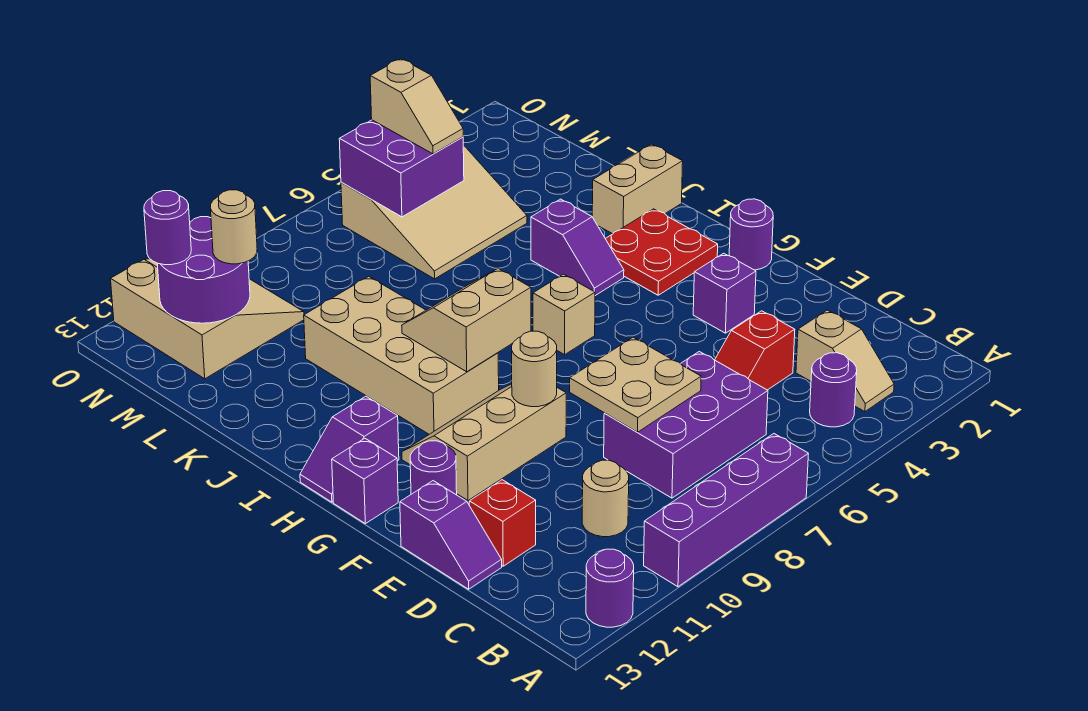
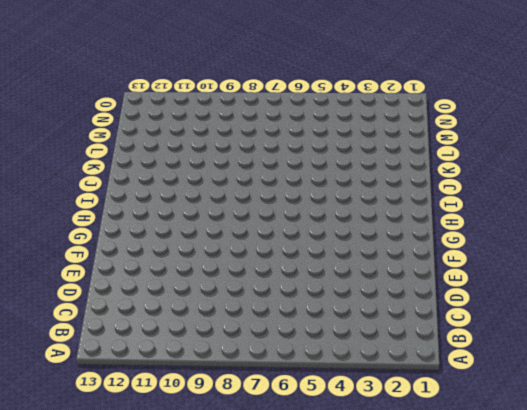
none -> purple 1x4 brick [644,434,808,587]
none -> purple 1x1 round brick [586,549,634,627]
none -> tan 1x2 slope [796,310,894,412]
none -> purple 1x1 round brick [810,353,857,427]

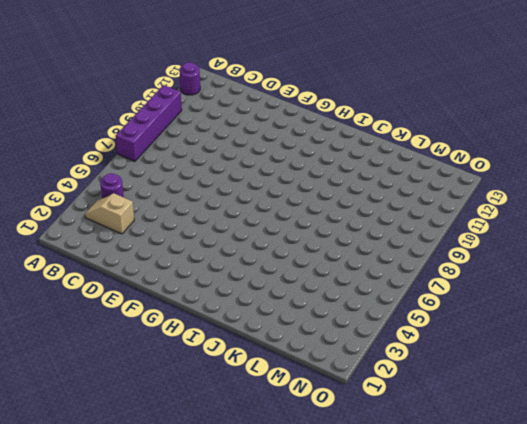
none -> purple 2x3 brick [604,352,768,498]
none -> tan 1x1 round brick [582,460,629,537]
none -> red 1x2 slope [715,311,795,390]
none -> red 1x1 brick [469,480,536,566]

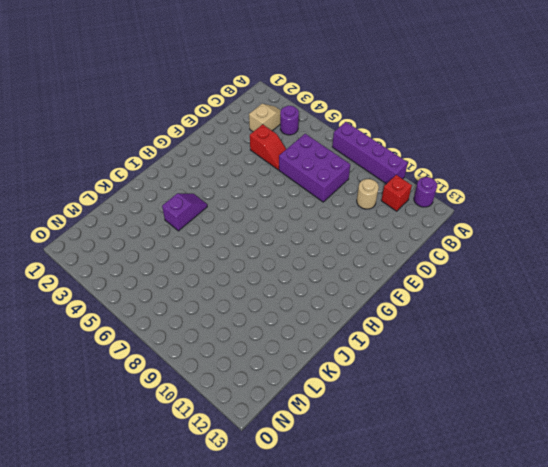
red 1x1 brick [381,175,412,211] -> red 1x1 brick moved to [469,480,536,566]
none -> purple 1x2 slope [400,481,502,589]
none -> purple 1x1 brick [693,253,756,333]
none -> tan 2x3 slope [402,384,566,501]
none -> purple 1x1 round brick [410,441,457,495]

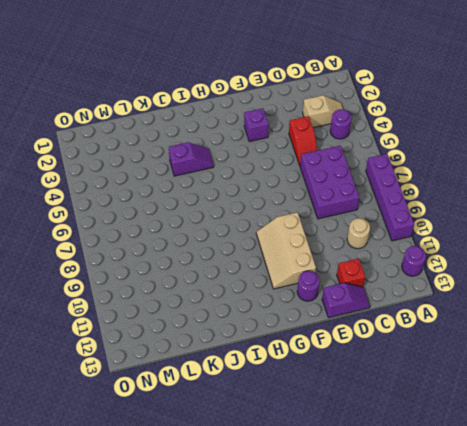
none -> purple 1x1 round brick [729,199,773,270]
none -> purple 1x1 brick [332,438,398,524]
none -> red 2x2 plate [605,209,718,295]
none -> tan 1x1 brick [533,274,595,355]

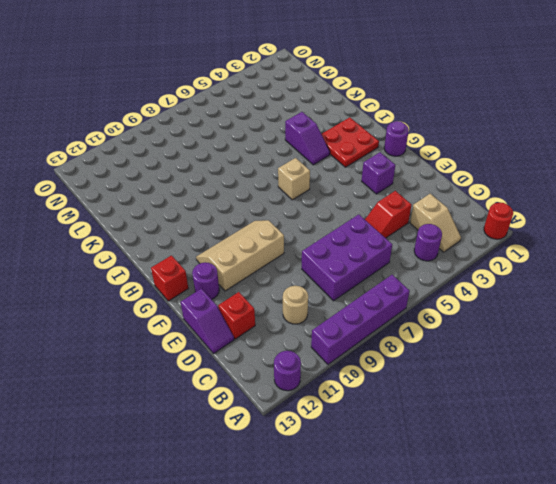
red 1x1 round brick [484,203,513,239] -> none
red 1x1 brick [151,256,188,301] -> purple 1x1 brick [332,438,398,524]
none -> tan 2x4 brick [304,276,499,434]
none -> purple 1x2 slope [300,396,399,502]
none -> tan 1x2 brick [592,144,683,234]
none -> tan 3x3 slope [341,145,527,279]

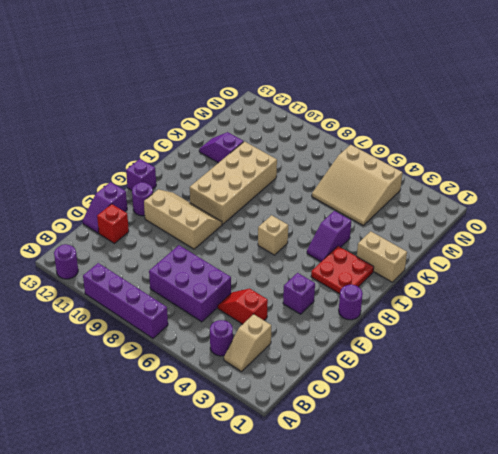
purple 1x2 slope [199,132,244,163] -> purple 1x2 slope moved to [300,396,399,502]
none -> tan 1x1 round brick [582,460,629,537]
none -> tan 3x3 slope [111,259,304,379]
none -> tan 2x2 plate [570,337,701,432]
none -> tan 1x1 round brick [512,331,557,407]

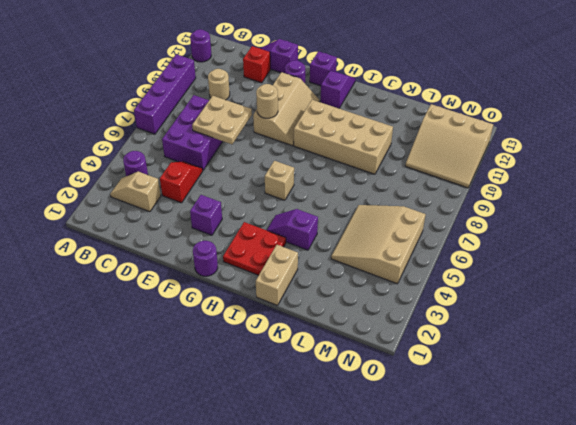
none -> tan 2x2 slope [402,268,531,372]
none -> purple 2x2 brick [339,120,464,217]
none -> purple 2x2 round brick [157,217,250,323]
none -> tan 1x2 slope [370,59,463,154]

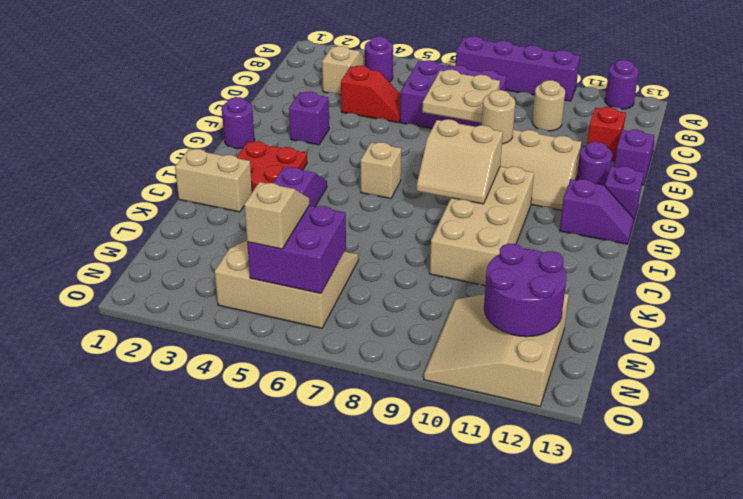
none -> tan 1x1 round brick [210,190,257,264]
none -> purple 1x1 round brick [144,191,191,265]

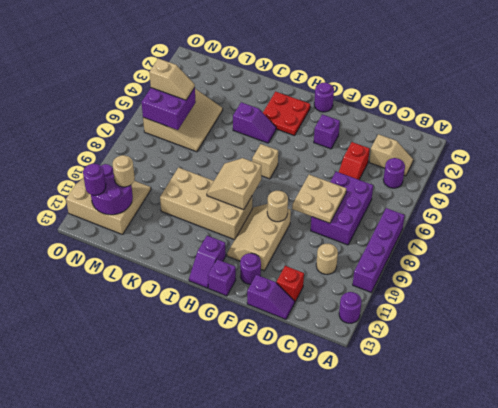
none -> tan 1x2 brick [592,144,683,234]

